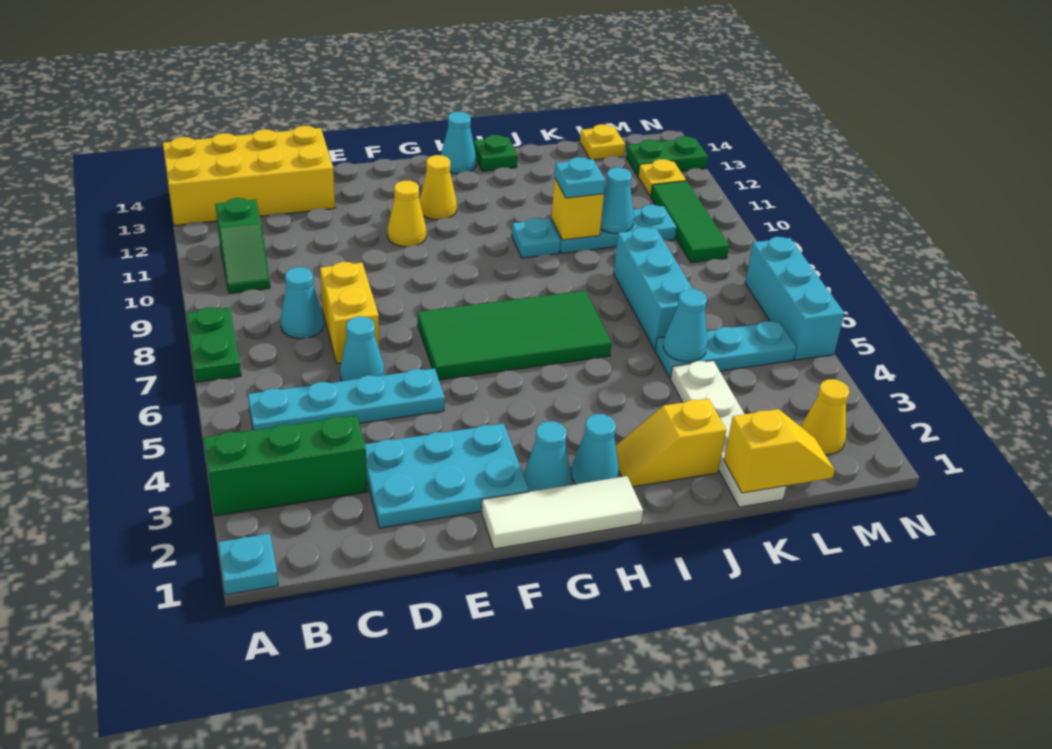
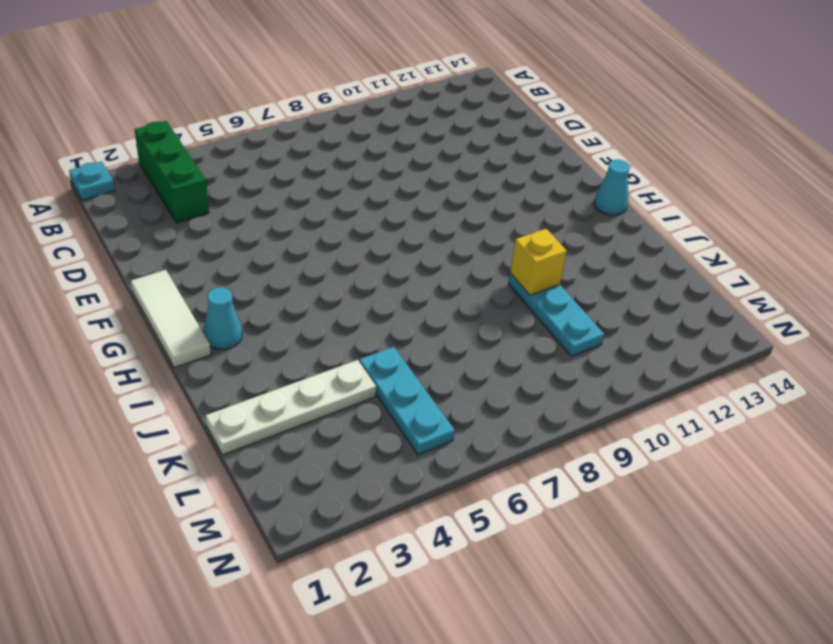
none -> green 1x2 plate [186,307,241,382]
none -> yellow 2x4 brick [163,126,335,226]
none -> cyan 1x4 plate [248,368,445,430]
none -> green 1x2 slope [215,198,270,293]

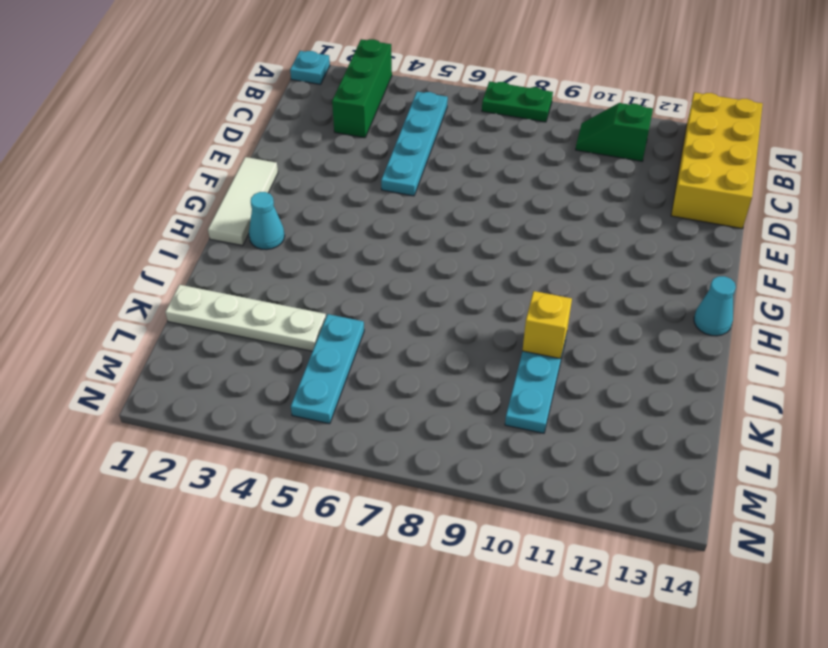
none -> cyan 1x1 cone [281,267,324,339]
none -> cyan 2x3 plate [365,424,529,528]
none -> cyan 1x1 cone [340,316,384,381]
none -> yellow 1x2 brick [320,262,380,363]

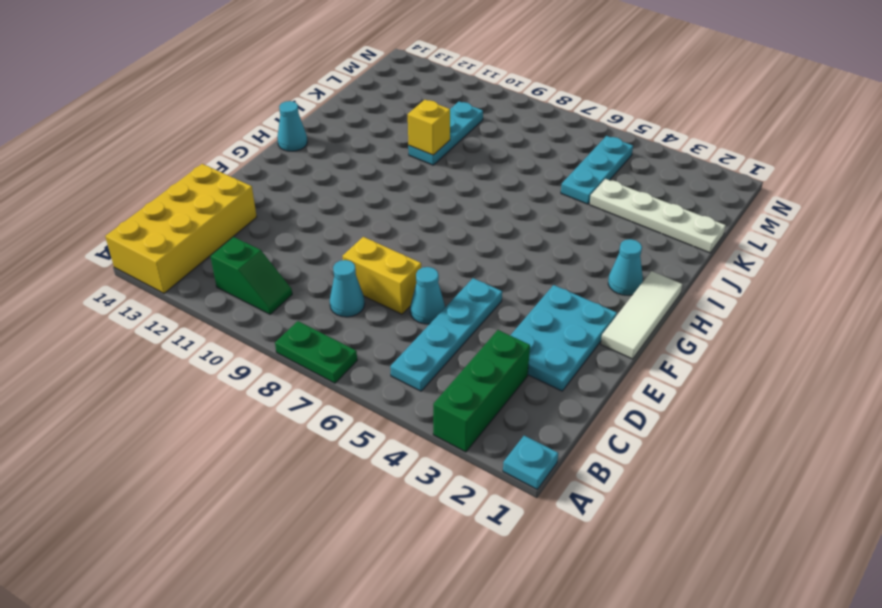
none -> green 2x4 tile [418,291,612,380]
none -> yellow 1x1 cone [388,181,426,247]
none -> cyan 1x1 cone [524,421,572,492]
none -> yellow 1x1 cone [419,155,457,220]

